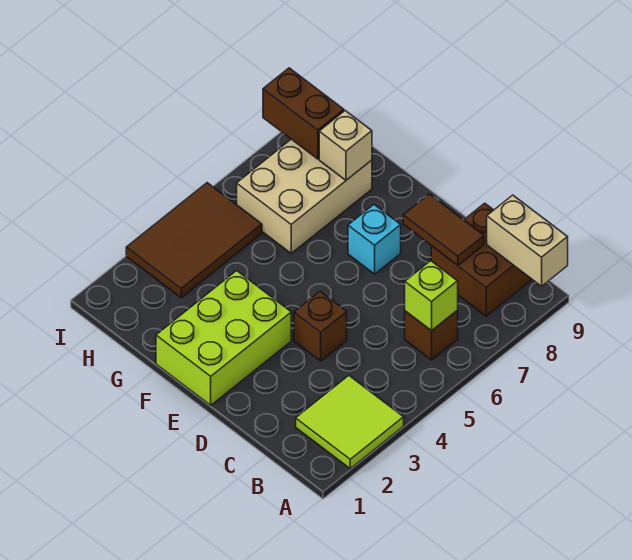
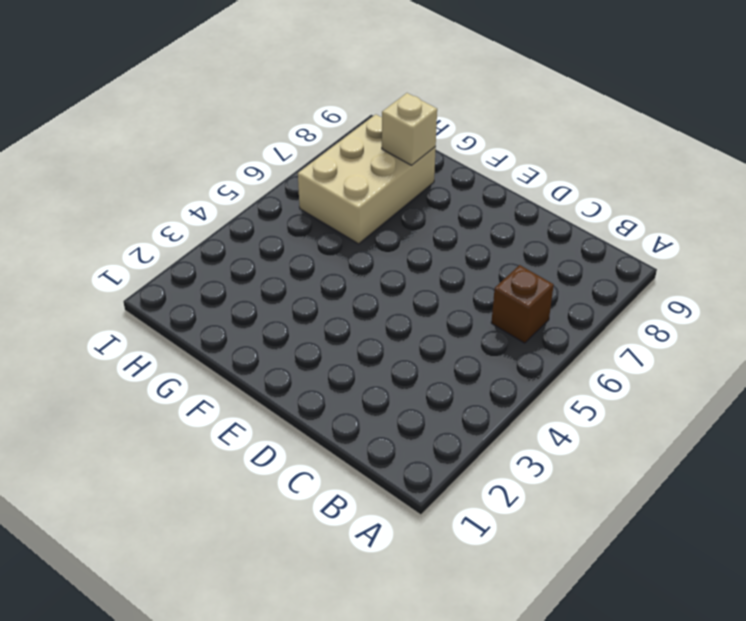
none -> lime 2x2 tile [296,376,404,469]
none -> brown 2x2 brick [431,203,532,316]
none -> brown 1x1 brick [294,291,347,361]

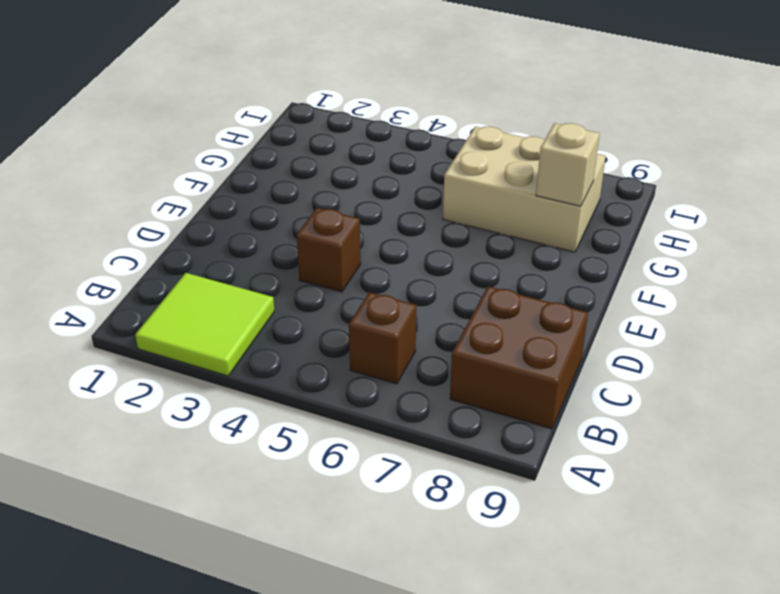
none -> lime 2x3 brick [156,271,291,405]
none -> cyan 1x1 brick [348,205,401,274]
none -> brown 2x3 tile [126,183,262,298]

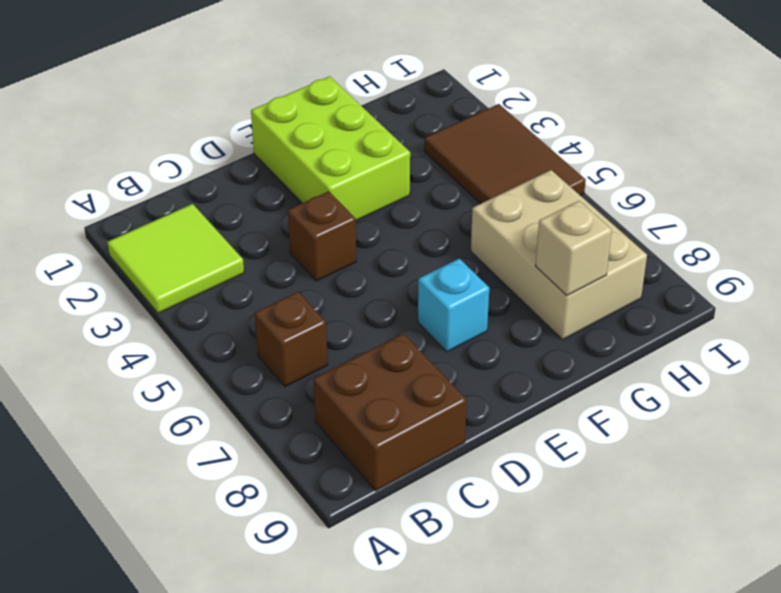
none -> tan 1x2 brick [487,195,568,286]
none -> lime 1x1 brick [405,261,458,331]
none -> brown 1x2 tile [403,194,484,265]

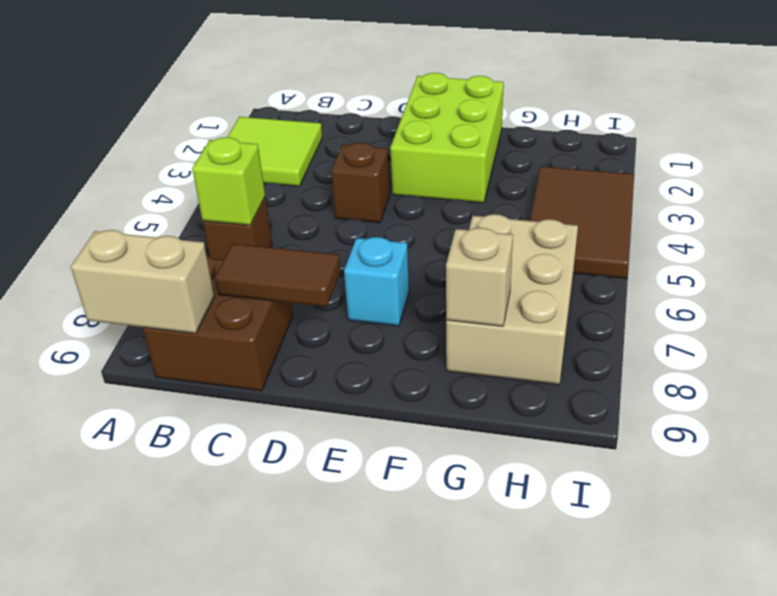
none -> brown 1x2 brick [263,68,344,159]

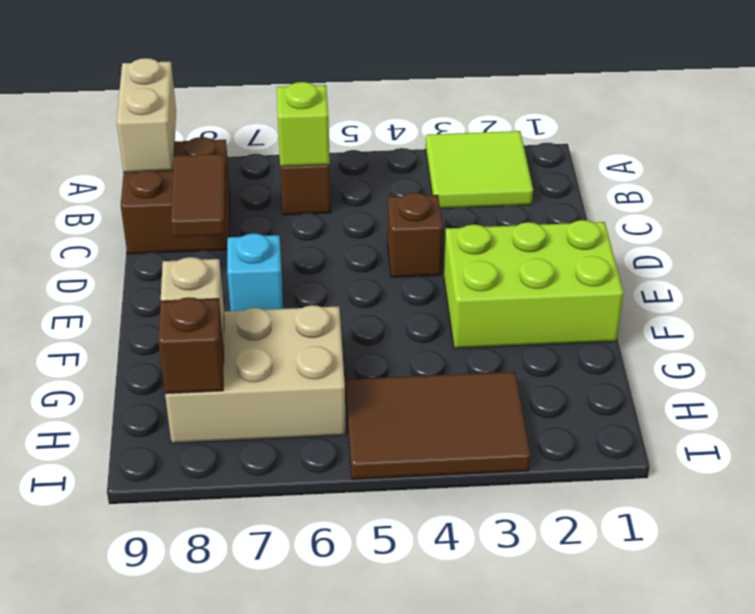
brown 1x1 brick [158,297,224,394] -> brown 1x2 brick [263,68,344,159]

